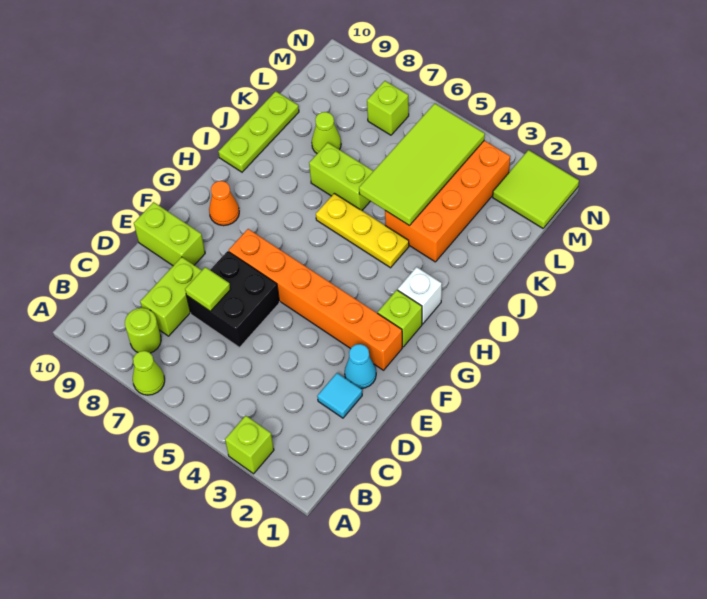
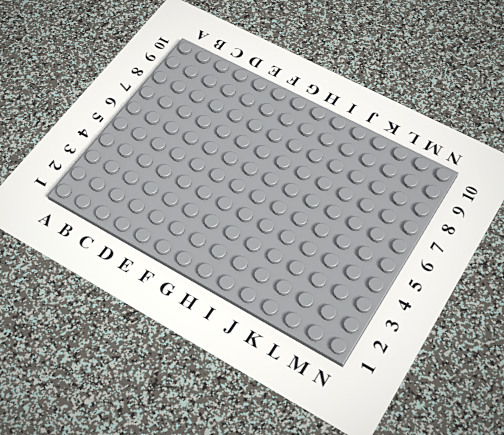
none -> lime 1x1 brick [225,416,274,474]
none -> lime 1x1 cone [133,351,165,395]
none -> lime 1x1 round brick [125,308,161,353]

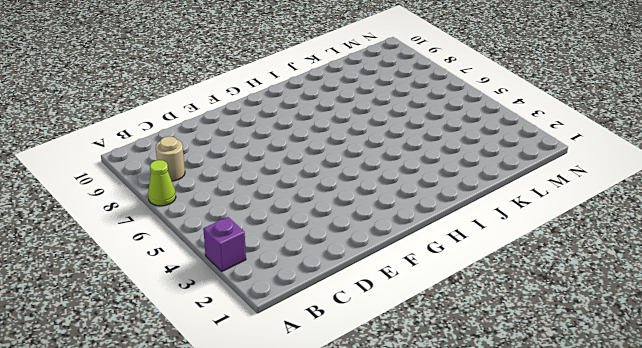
purple 1x1 brick [203,217,246,271] -> lime 1x1 brick [225,416,274,474]
tan 1x1 round brick [156,136,185,181] -> lime 1x1 round brick [125,308,161,353]
none -> lime 1x2 brick [140,257,202,336]
none -> cyan 1x1 tile [317,373,362,418]
none -> black 2x2 brick [187,251,280,347]

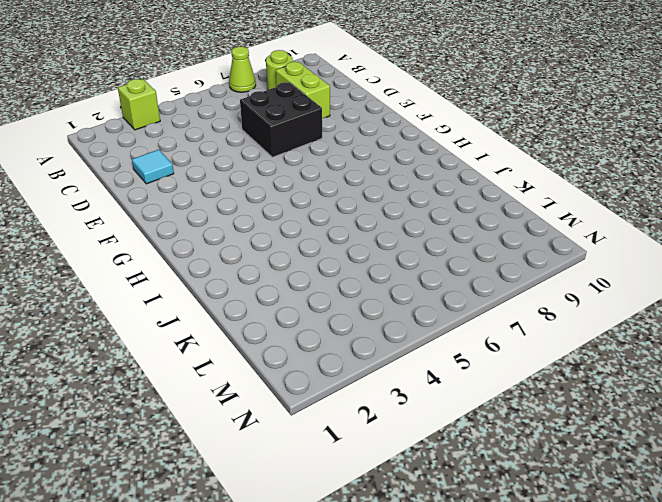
none -> cyan 1x1 cone [345,344,376,389]
none -> lime 1x2 brick [134,202,205,266]
none -> orange 1x6 brick [229,229,402,370]

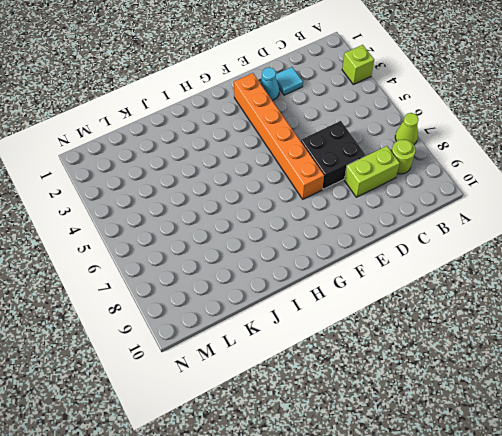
none -> lime 1x2 brick [134,202,205,266]
none -> lime 1x1 brick [378,290,422,347]
none -> orange 1x1 cone [209,181,239,226]

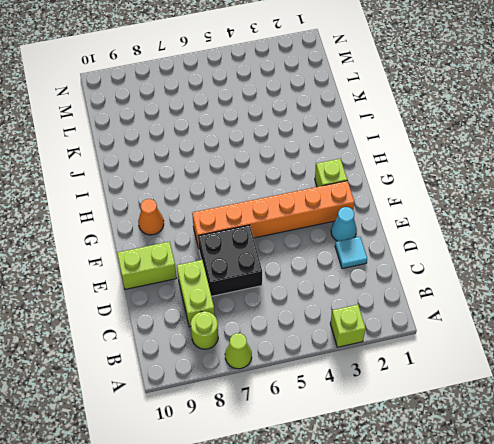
none -> white 1x1 brick [398,267,442,324]
none -> yellow 1x3 plate [316,193,409,268]
none -> lime 1x3 plate [218,91,299,172]

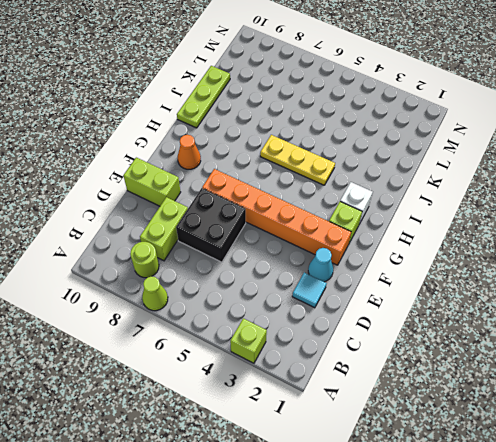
none -> orange 2x4 brick [385,141,510,262]
none -> lime 1x2 brick [309,143,373,210]
none -> lime 1x1 cone [312,112,341,153]

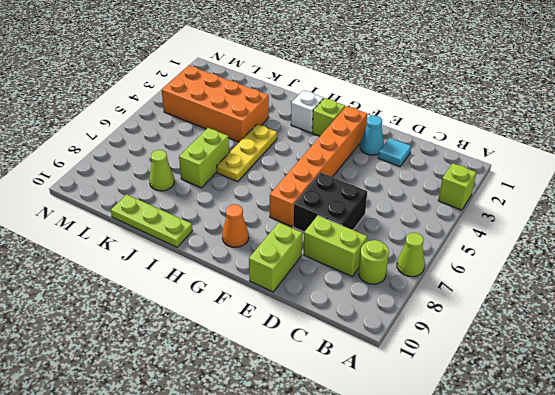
none -> lime 2x2 tile [493,150,579,228]
none -> lime 1x1 brick [367,81,409,135]
none -> lime 1x1 tile [185,267,231,311]

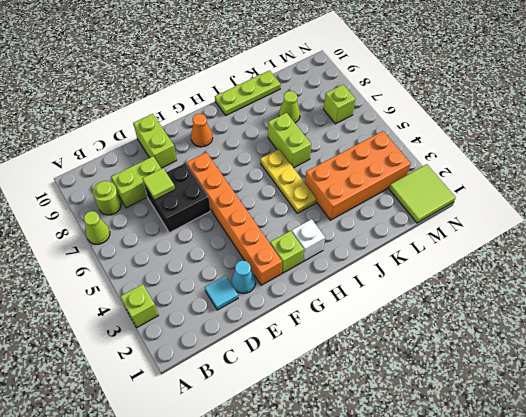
none -> lime 2x4 tile [359,103,485,225]

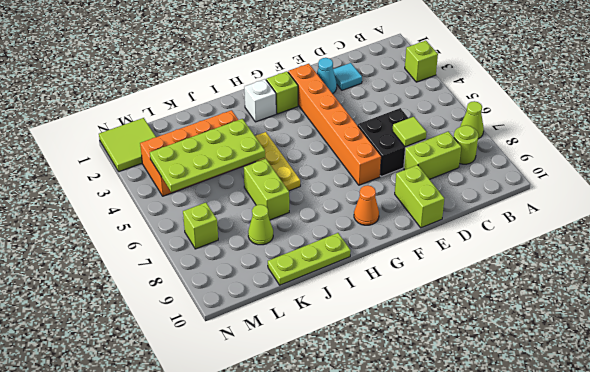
lime 2x4 plate [150,119,265,192] -> lime 2x4 tile [359,103,485,225]

